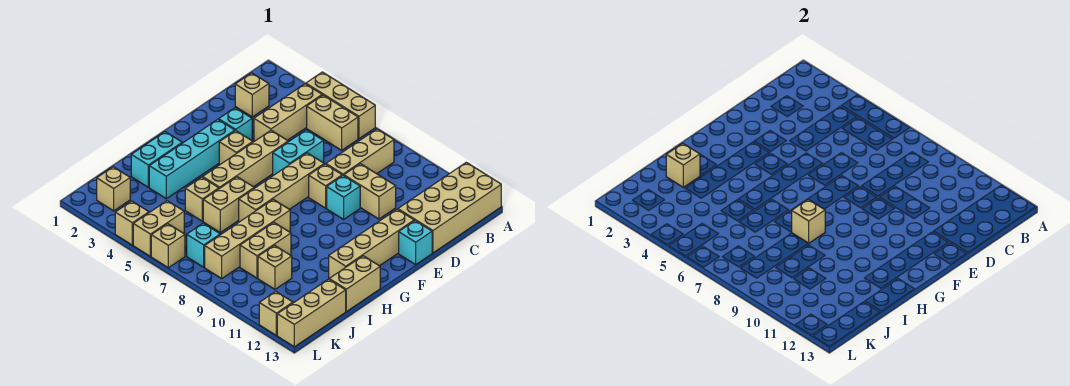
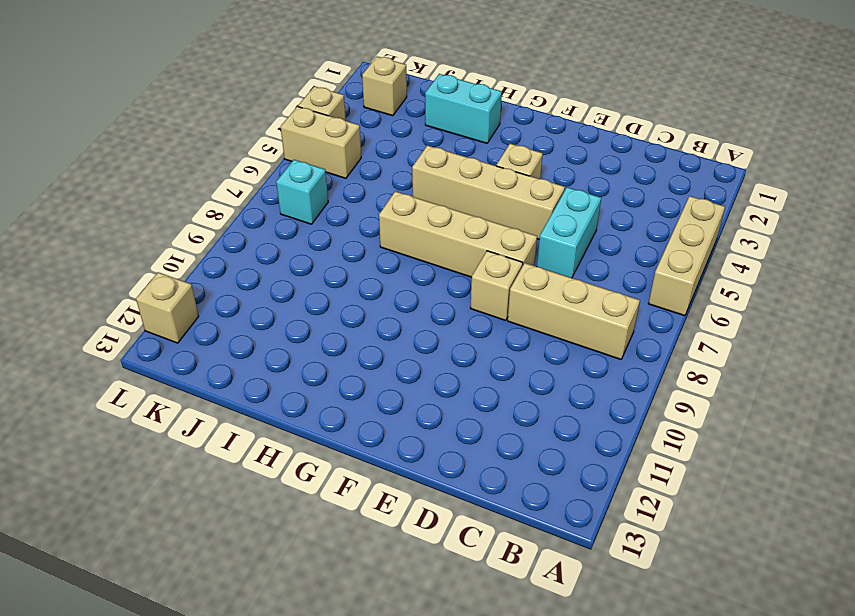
cyan 1x2 brick [537,187,601,278] -> cyan 1x2 brick turned to [273,130,324,175]
none -> tan 2x4 brick [398,162,501,253]
none -> tan 1x3 brick [254,84,322,141]
none -> tan 1x2 brick [307,95,358,150]
none -> tan 1x1 brick [235,73,269,117]

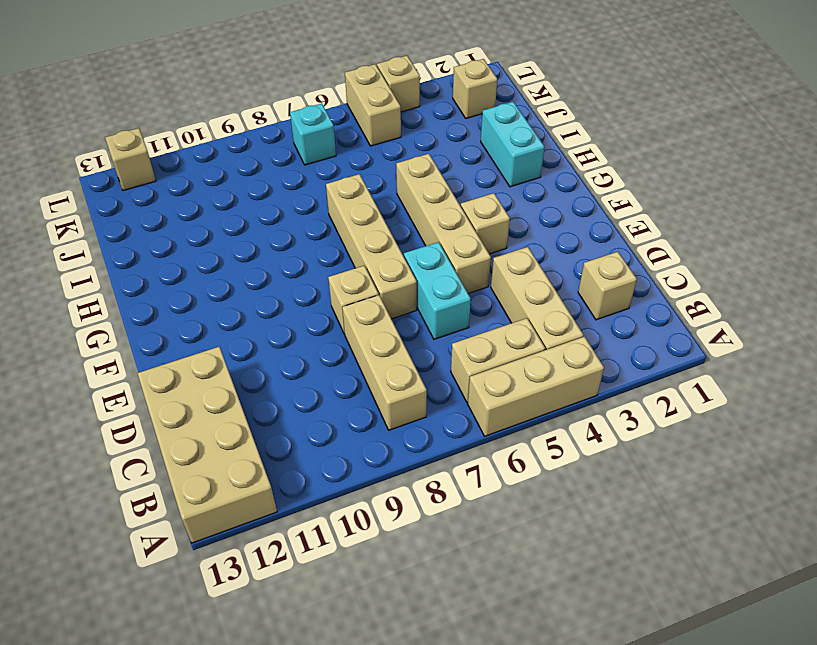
none -> tan 1x2 brick [344,164,396,219]
none -> cyan 1x1 brick [219,108,252,140]
none -> cyan 1x1 brick [327,176,360,219]
none -> tan 1x4 brick [329,209,414,278]

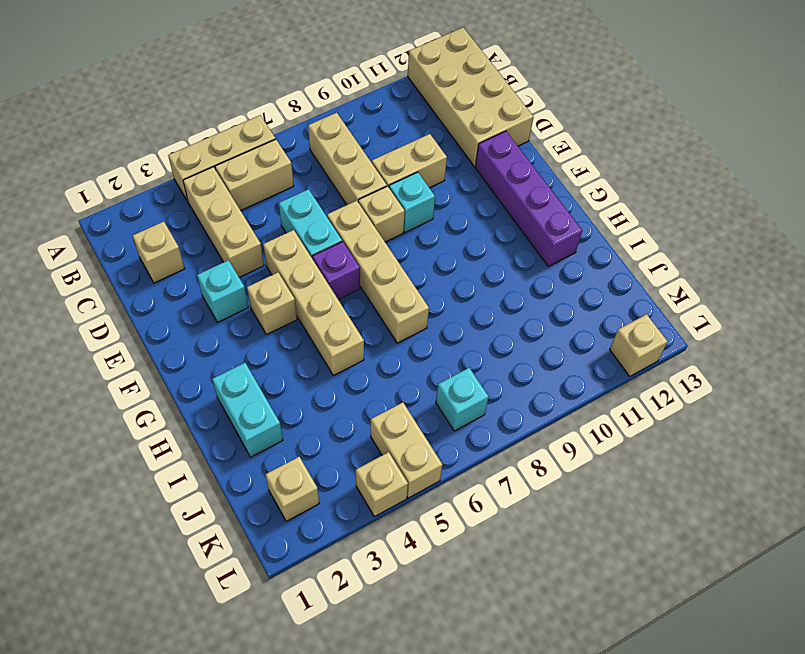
purple 1x4 brick [475,131,582,266] -> tan 1x4 brick [329,209,414,278]
purple 1x1 brick [313,242,360,300] -> none
none -> cyan 1x1 brick [399,221,432,265]
none -> cyan 1x4 brick [149,119,235,199]
none -> tan 1x2 brick [203,177,254,233]
none -> tan 1x4 brick [205,199,290,278]

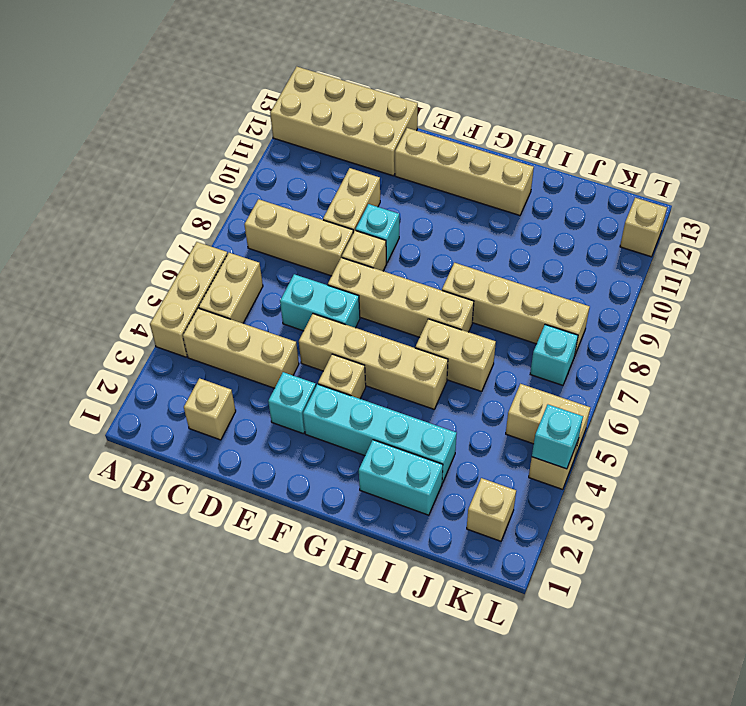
cyan 1x1 brick [532,405,583,469] -> cyan 1x1 brick moved to [399,221,432,265]
none -> tan 1x2 brick [329,256,380,312]
none -> tan 1x1 brick [185,177,219,221]
none -> tan 1x2 brick [240,222,291,278]
none -> tan 1x1 brick [258,245,292,289]

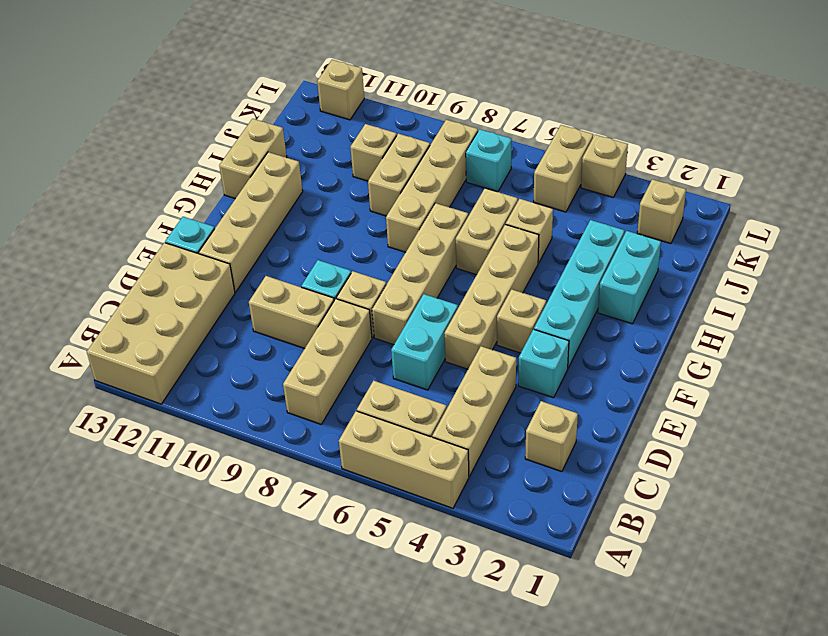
none -> tan 1x3 brick [277,279,346,347]
none -> tan 1x1 brick [151,224,185,268]
none -> tan 1x1 brick [792,199,825,243]
none -> tan 1x1 brick [666,143,700,187]

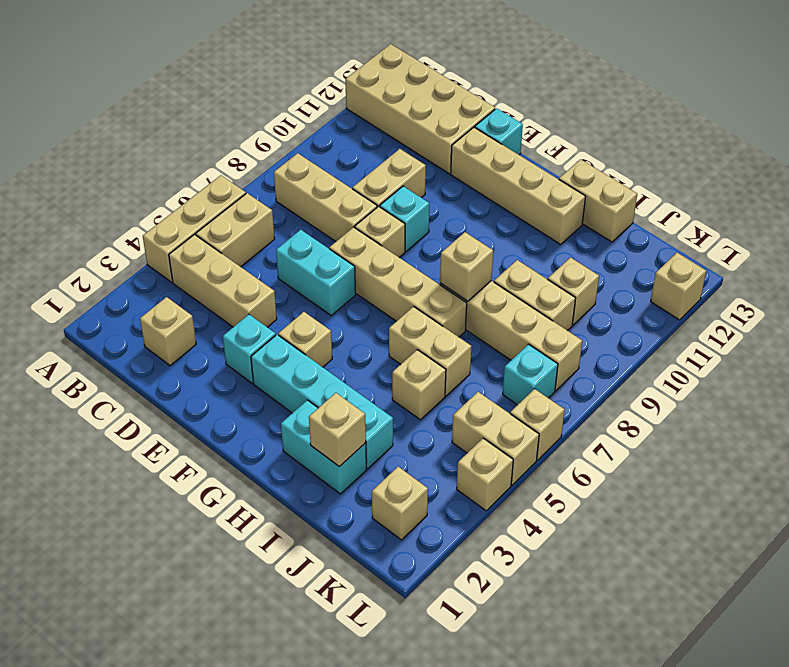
none -> tan 1x4 brick [203,130,288,189]
none -> tan 1x3 brick [277,279,346,347]

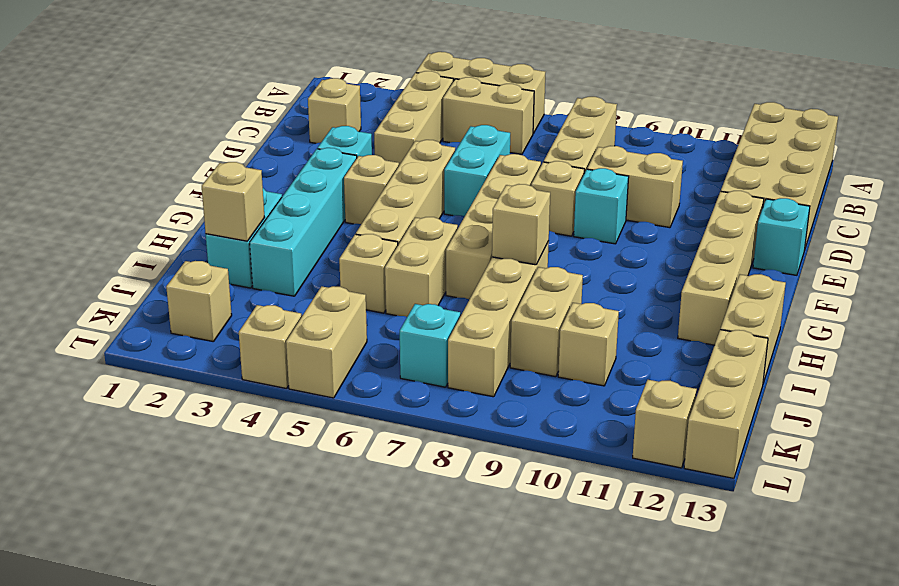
none -> tan 1x1 brick [151,224,185,268]

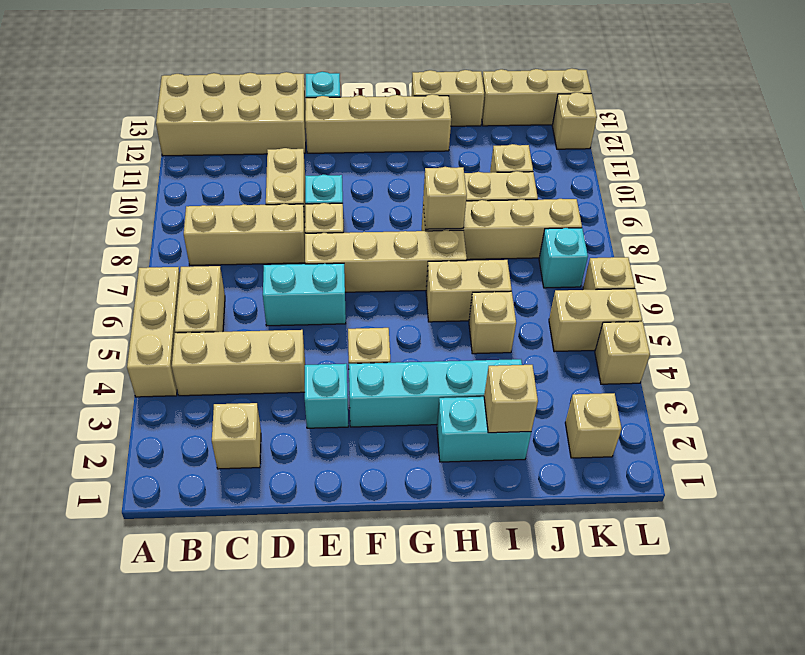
none -> tan 1x4 brick [203,130,288,189]

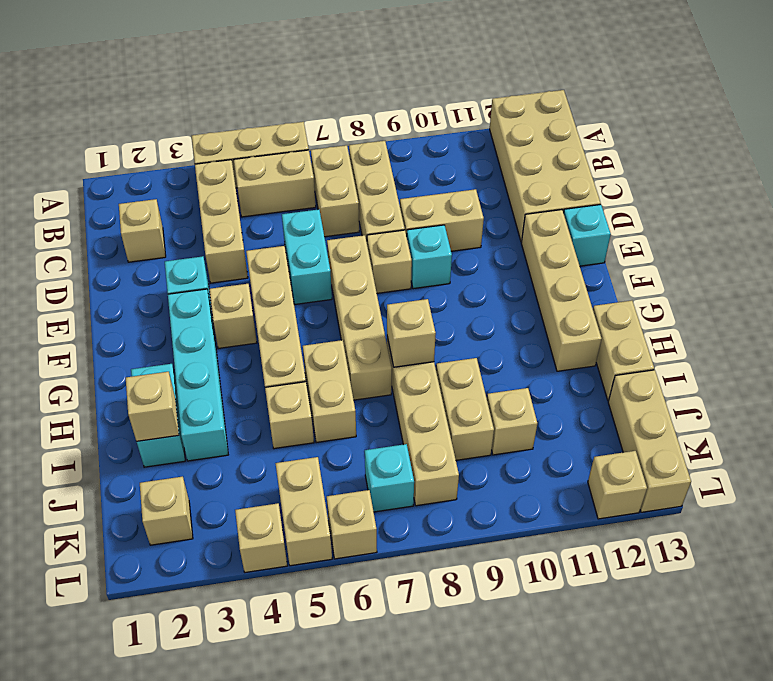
tan 1x2 brick [311,145,359,237] -> none

